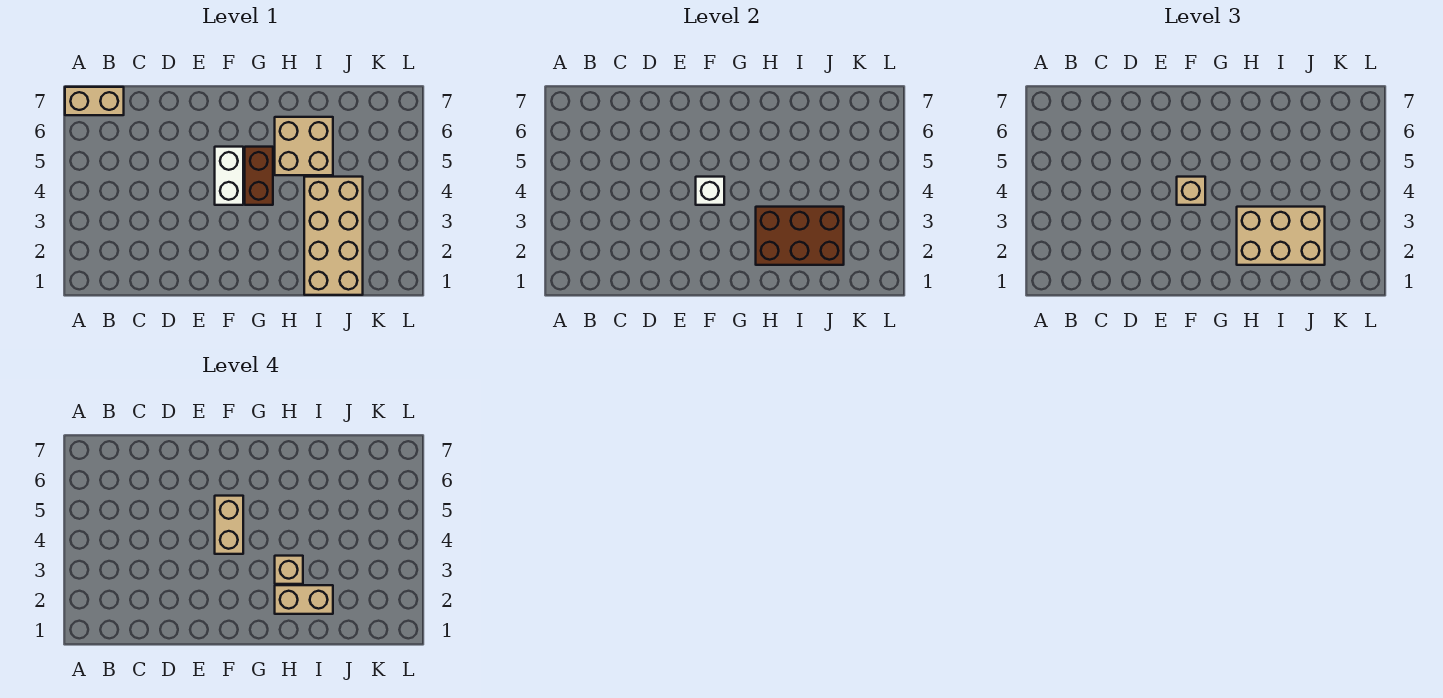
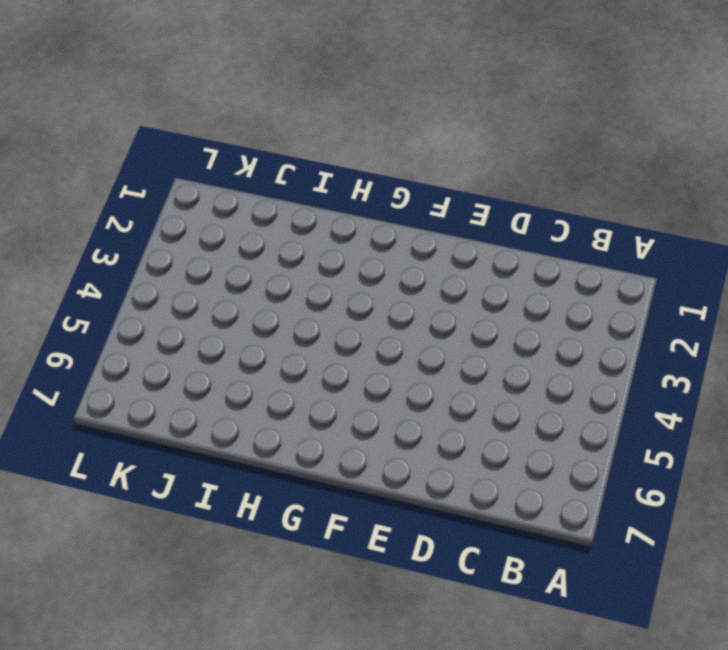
none -> tan 1x2 brick [65,87,124,115]
none -> white 1x2 brick [215,147,243,205]
none -> brown 1x2 brick [245,147,273,205]

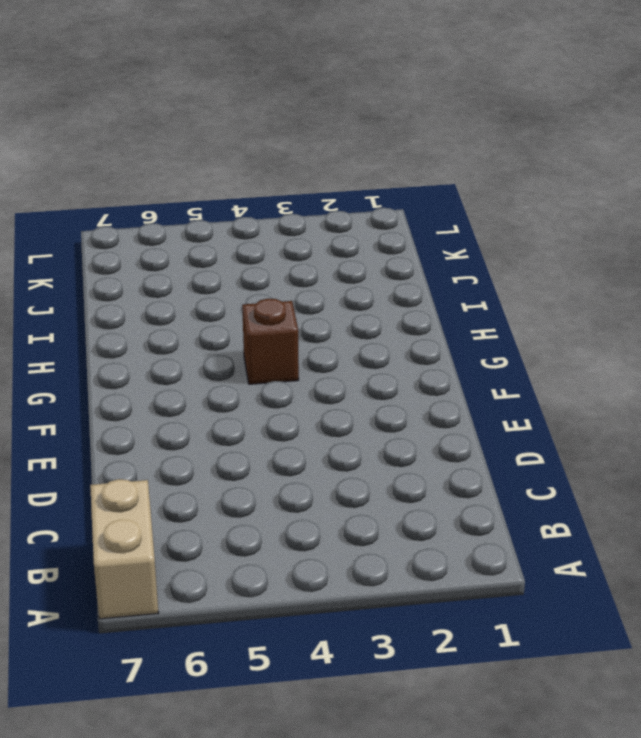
brown 1x1 brick [242,299,299,384] -> brown 1x2 brick [245,147,273,205]
none -> white 1x2 brick [215,147,243,205]
none -> tan 2x2 brick [275,117,333,175]
none -> tan 2x4 brick [304,177,363,295]

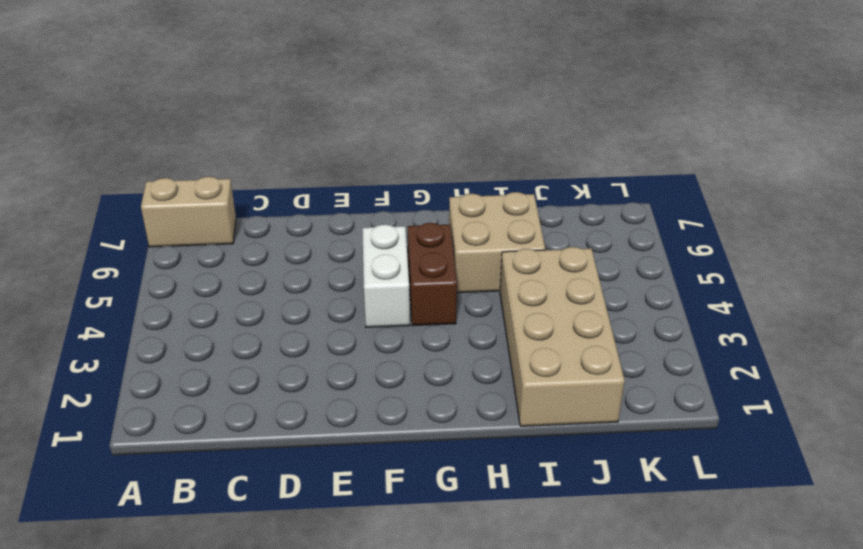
none -> white 1x1 brick [696,177,724,205]
none -> brown 2x3 brick [756,207,844,265]
none -> tan 1x1 brick [1177,177,1205,205]

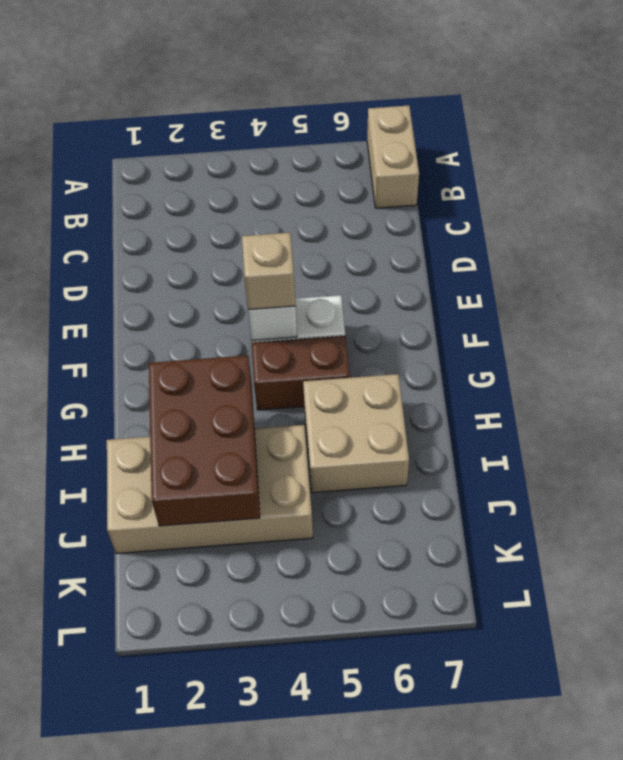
none -> tan 2x3 brick [1237,207,1325,265]
none -> tan 1x2 brick [215,496,243,554]
none -> tan 1x2 brick [275,585,333,614]

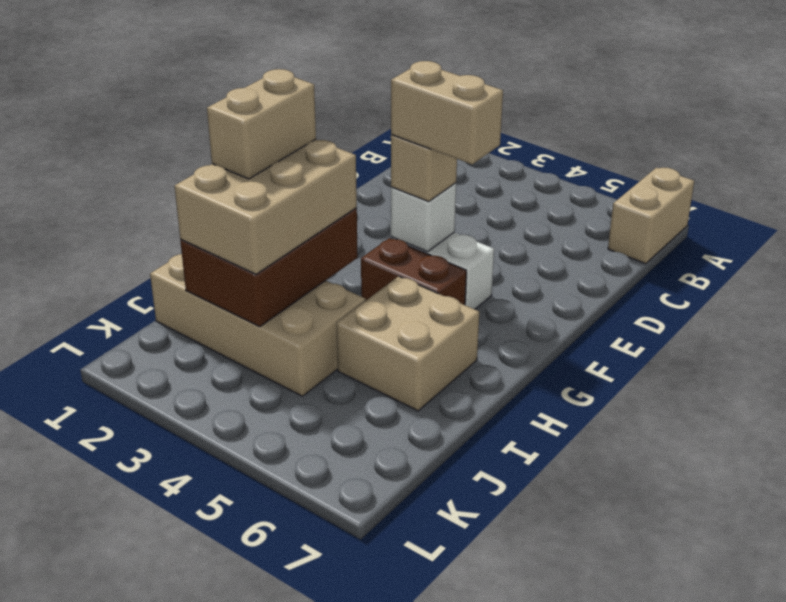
none -> tan 1x1 brick [275,556,303,584]

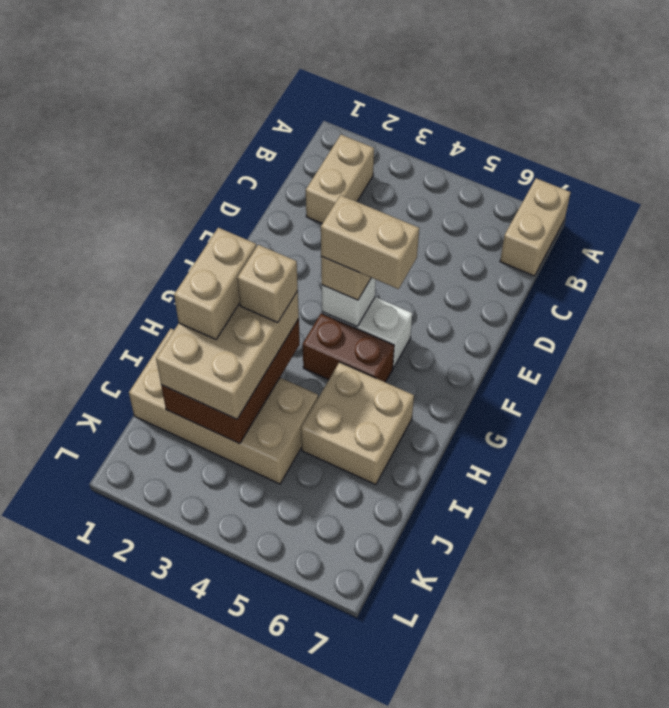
tan 1x2 brick [306,135,374,224] -> none

